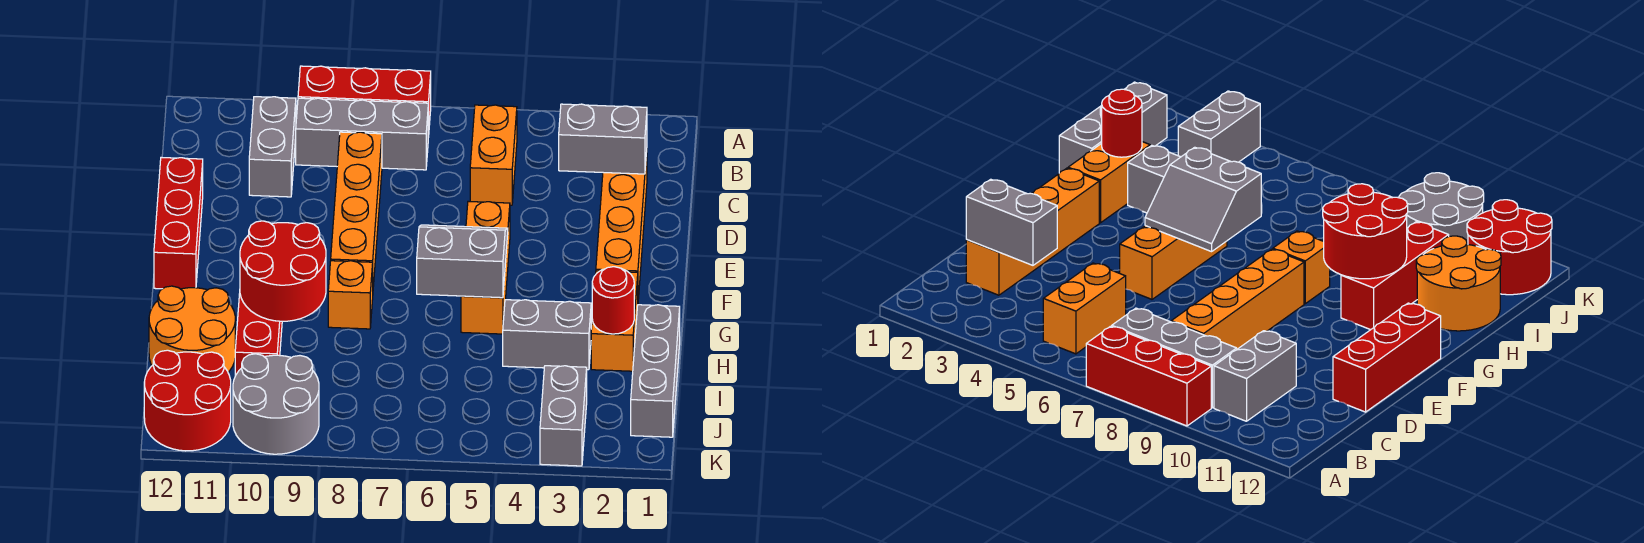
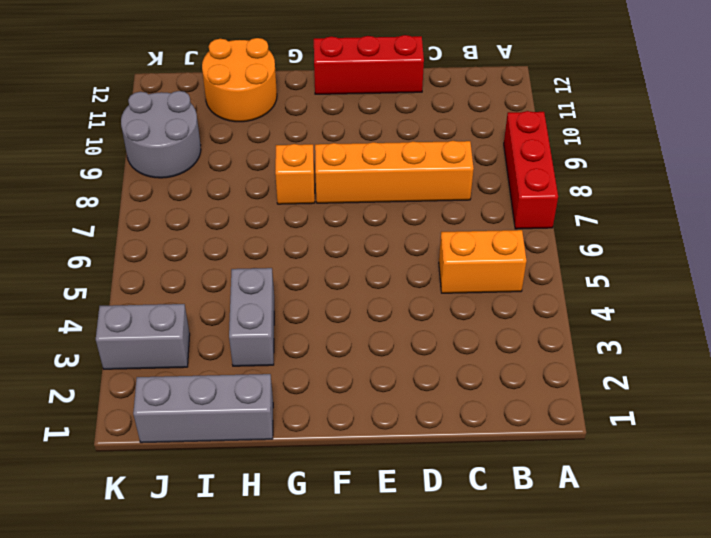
none -> grey 1x3 brick [296,98,428,170]
none -> grey 1x2 brick [249,97,296,197]
none -> orange 1x4 brick [596,152,647,299]

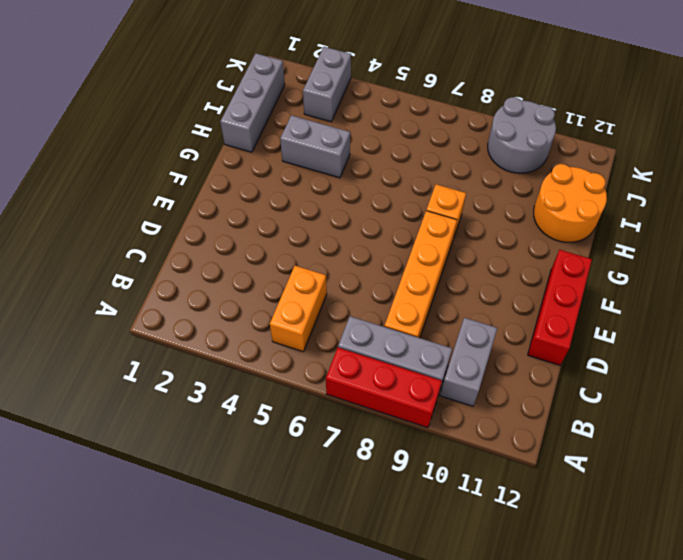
none -> orange 1x4 brick [596,152,647,299]
none -> orange 1x3 brick [461,201,510,334]
none -> orange 1x2 brick [591,271,638,371]

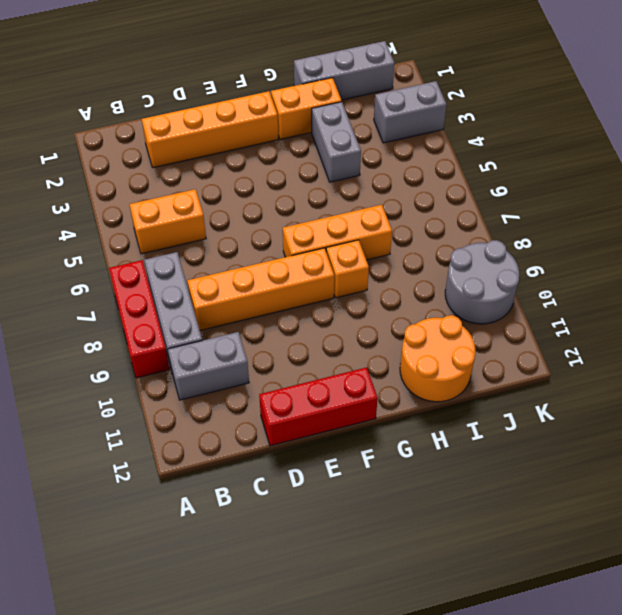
orange 1x3 brick [283,205,392,260] -> orange 1x3 brick moved to [461,201,510,334]
none -> red 1x3 brick [235,294,282,376]
none -> red 2x2 round brick [144,350,231,451]
none -> grey 1x2 brick [559,104,647,174]

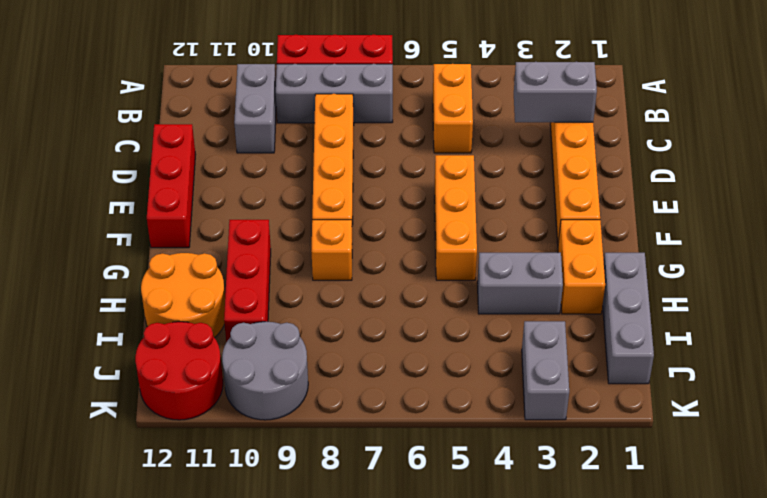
none -> grey 2x2 slope [417,225,508,298]
none -> red 2x2 round brick [240,221,326,321]
none -> red 1x1 round brick [592,267,634,334]

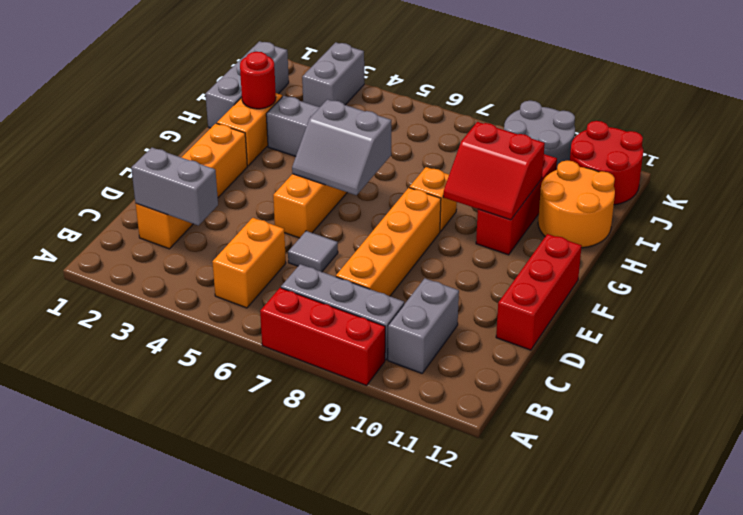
grey 1x1 tile [288,231,338,272] -> none
red 2x2 slope [443,122,545,220] -> red 2x2 round brick [240,221,326,321]

